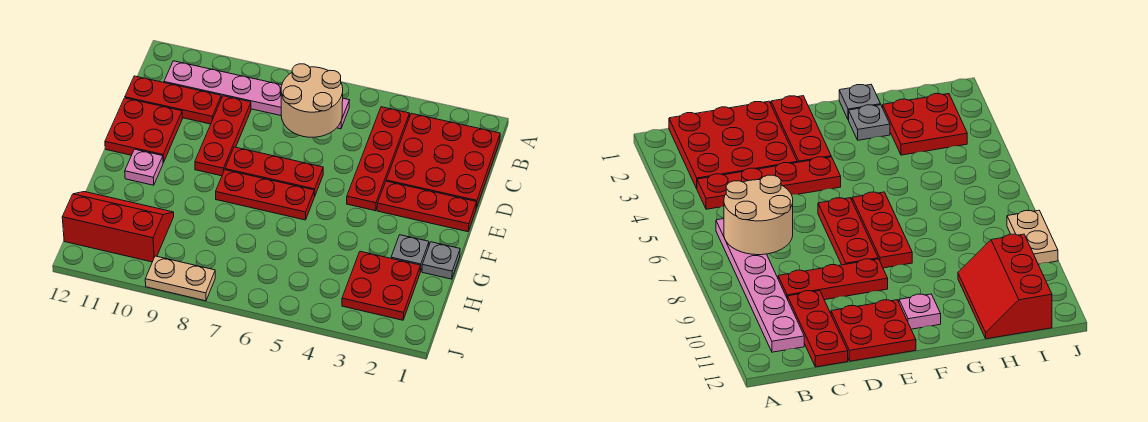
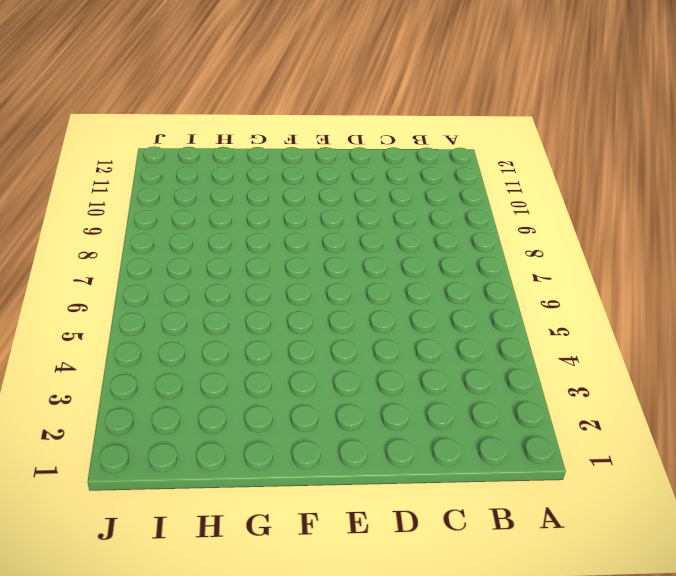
none -> red 3x3 plate [386,113,500,208]
none -> red 1x4 plate [347,107,410,211]
none -> pink 1x6 plate [164,61,349,129]

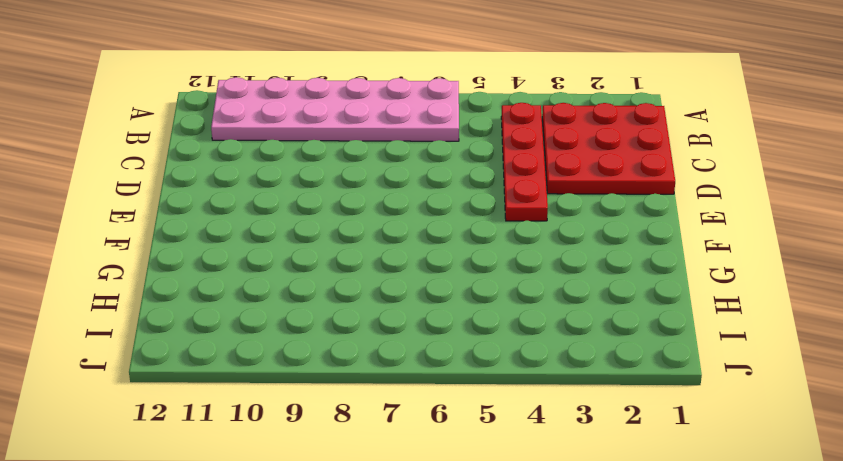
pink 2x6 plate [211,77,459,141] -> pink 1x6 plate [164,61,349,129]
none -> red 1x3 plate [195,96,251,176]
none -> red 1x3 plate [125,76,221,124]
none -> red 2x2 plate [105,98,182,163]

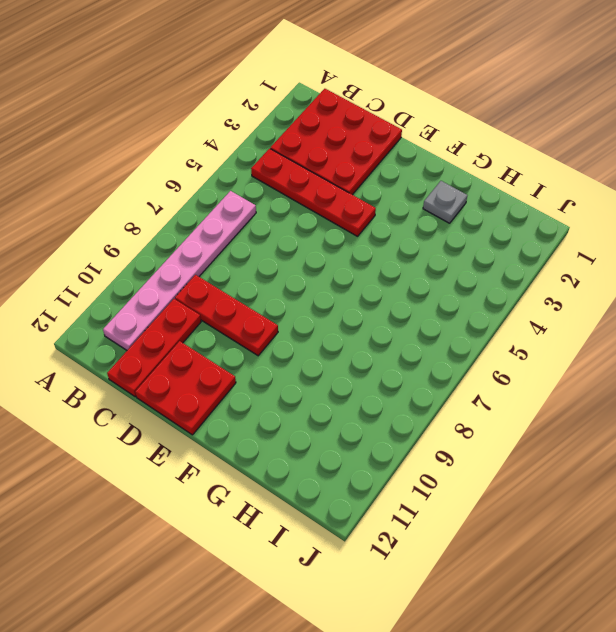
none -> red 1x3 plate [377,181,477,232]
none -> red 1x3 plate [225,147,323,197]
none -> red 1x3 plate [216,170,314,220]

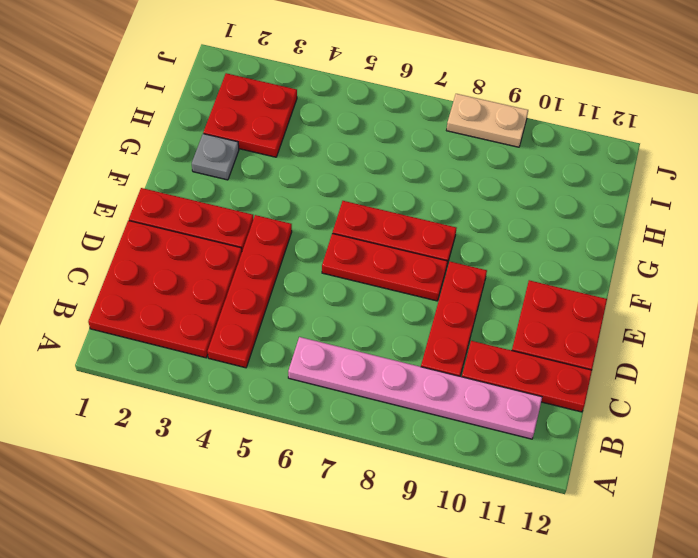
none -> pink 1x1 plate [125,149,163,185]
none -> grey 1x1 plate [422,242,460,279]
none -> red 2x3 slope [62,192,174,262]

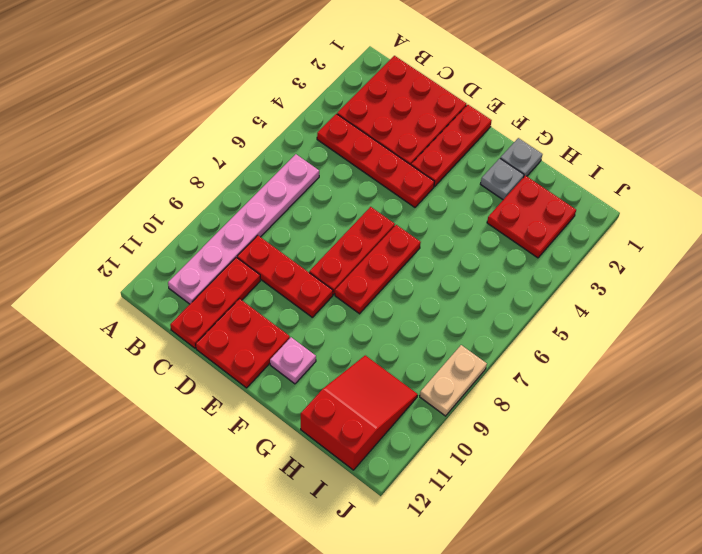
red 2x3 slope [301,355,418,470] -> red 2x3 slope turned to [62,192,174,262]
none -> tan 2x2 round brick [281,64,343,137]

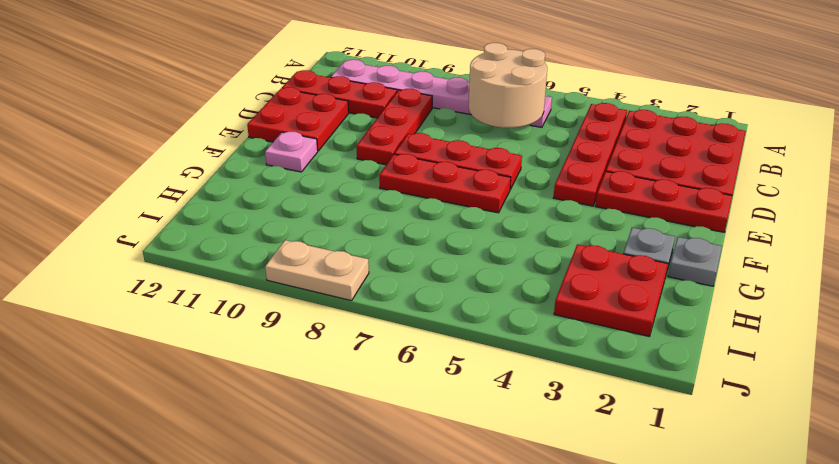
none -> red 2x3 slope [62,192,174,262]

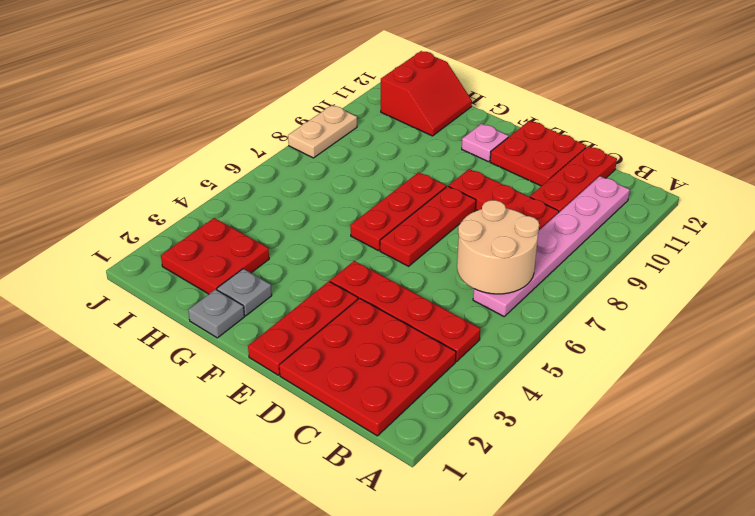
red 2x2 slope [381,51,472,136] -> red 2x3 slope [62,192,174,262]

